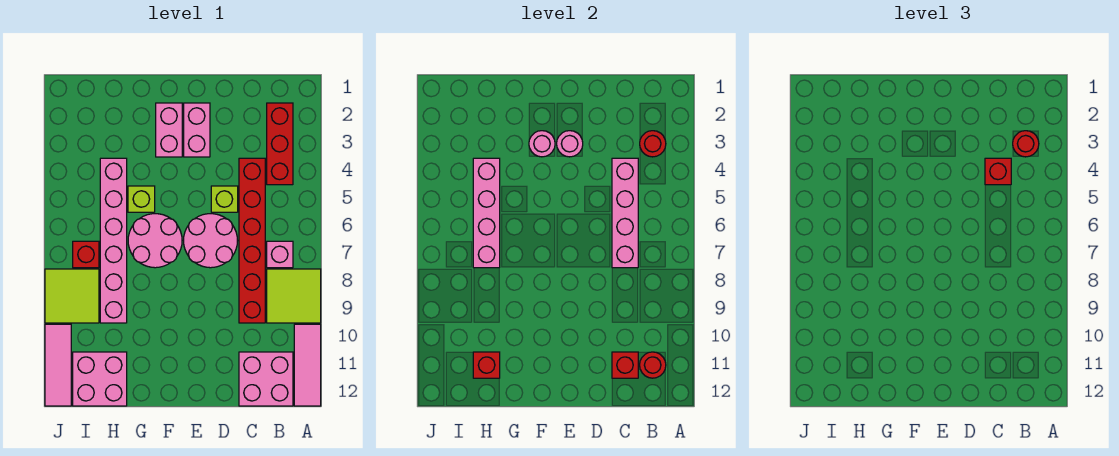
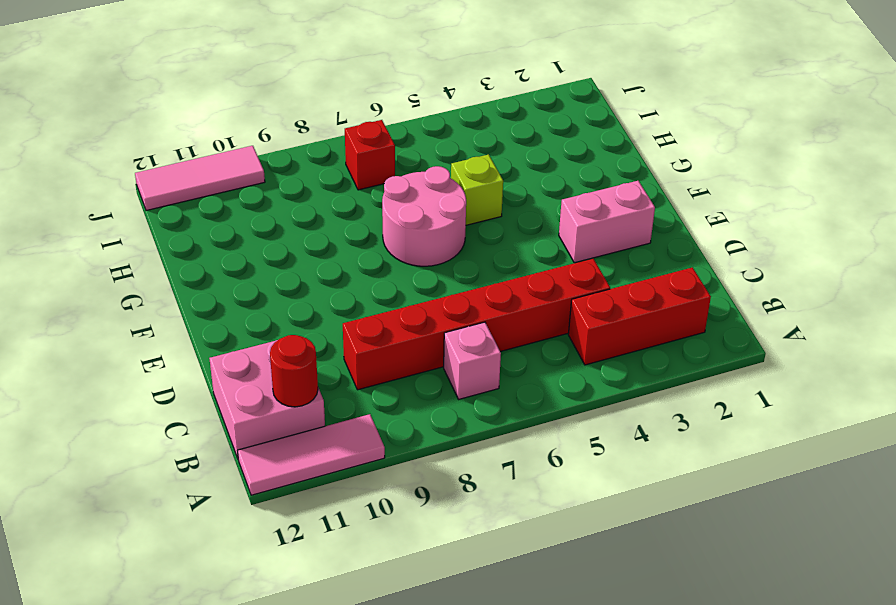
none -> lime 2x2 tile [267,269,321,323]
none -> lime 1x1 brick [211,186,238,212]
none -> pink 2x2 round brick [184,214,238,268]

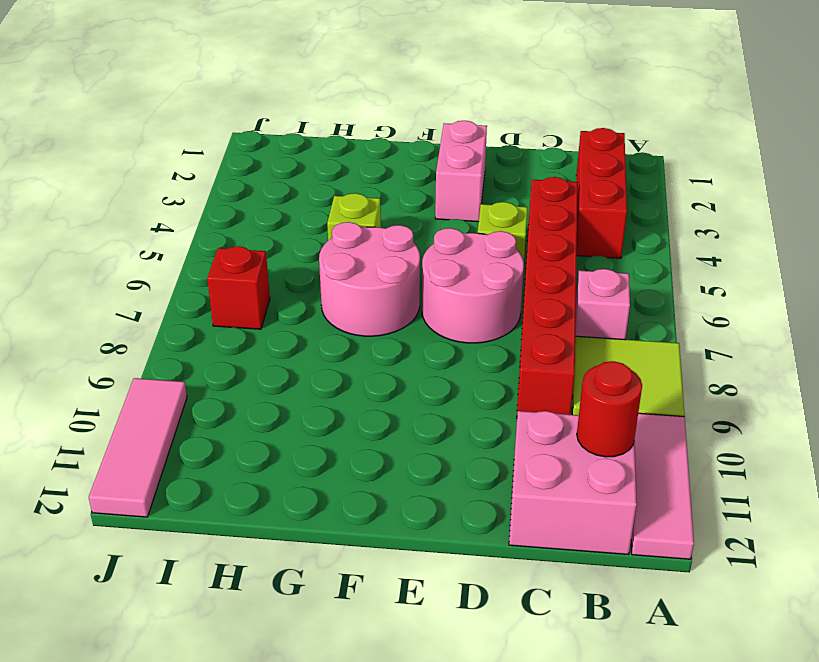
none -> pink 1x2 brick [156,103,182,157]
none -> pink 1x6 brick [100,158,127,323]
none -> pink 2x2 brick [73,352,127,406]

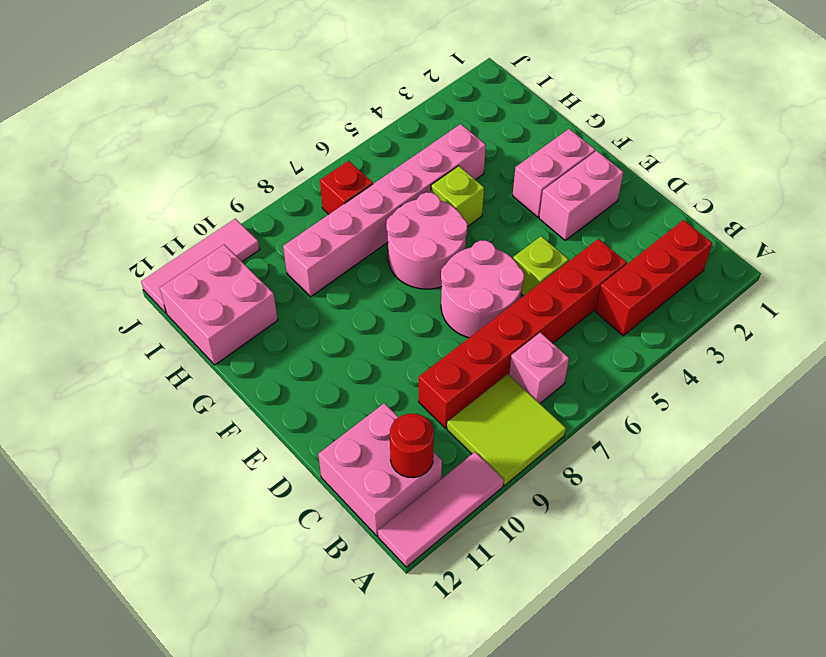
none -> lime 2x2 tile [45,269,99,323]
none -> red 1x1 round brick [640,131,666,157]
none -> pink 1x4 brick [612,158,638,268]

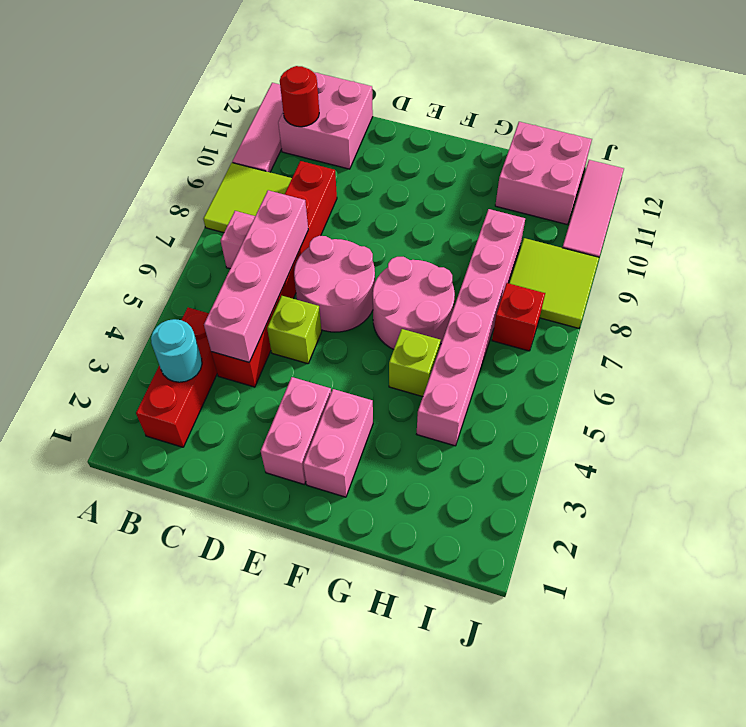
cyan 1x1 round brick [151,319,202,382] -> red 1x1 round brick [640,131,666,157]
none -> red 1x1 brick [612,352,638,378]
none -> pink 1x1 round brick [557,131,583,157]
none -> pink 1x1 round brick [529,131,555,157]

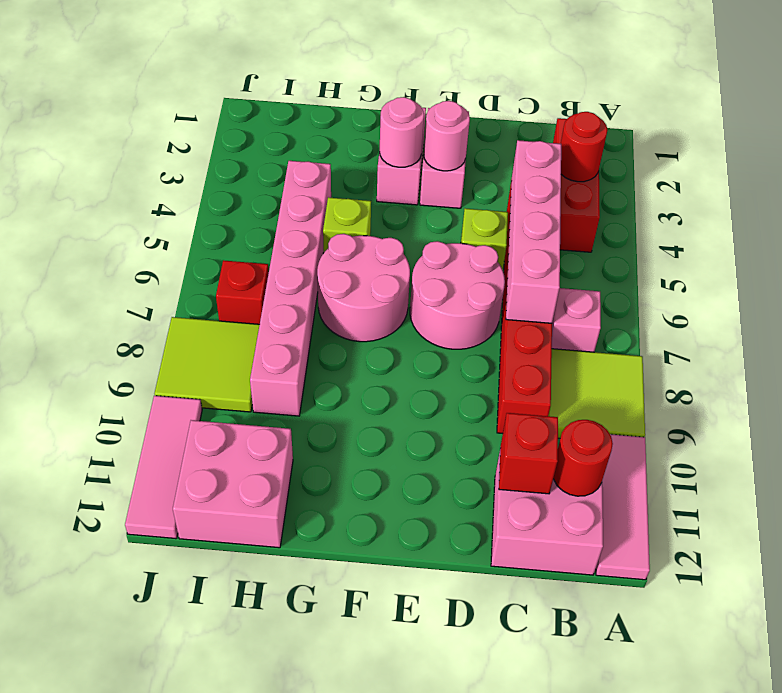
none -> pink 1x4 brick [473,158,500,268]
none -> red 1x1 brick [473,352,500,378]
none -> red 1x1 round brick [1013,131,1039,157]

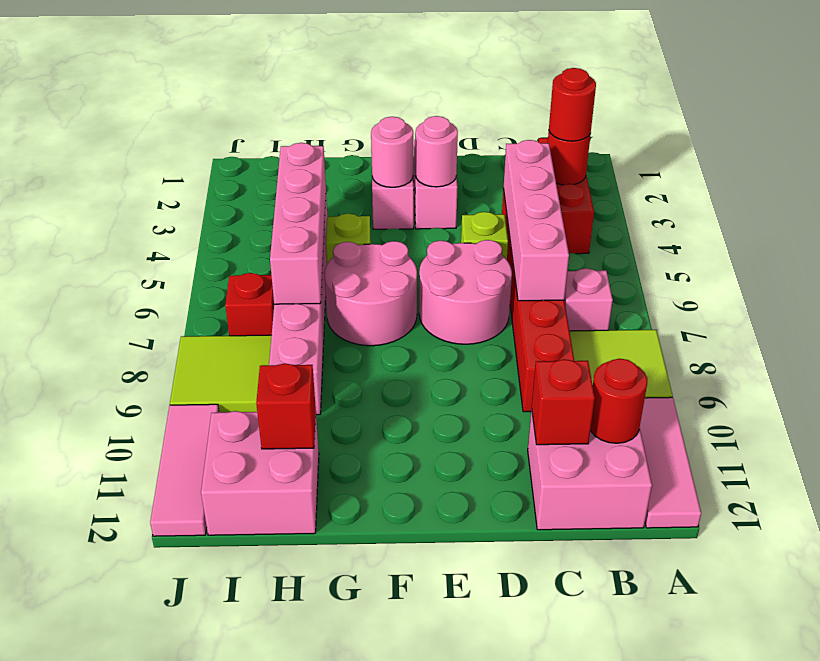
none -> red 1x1 brick [985,158,1011,185]

